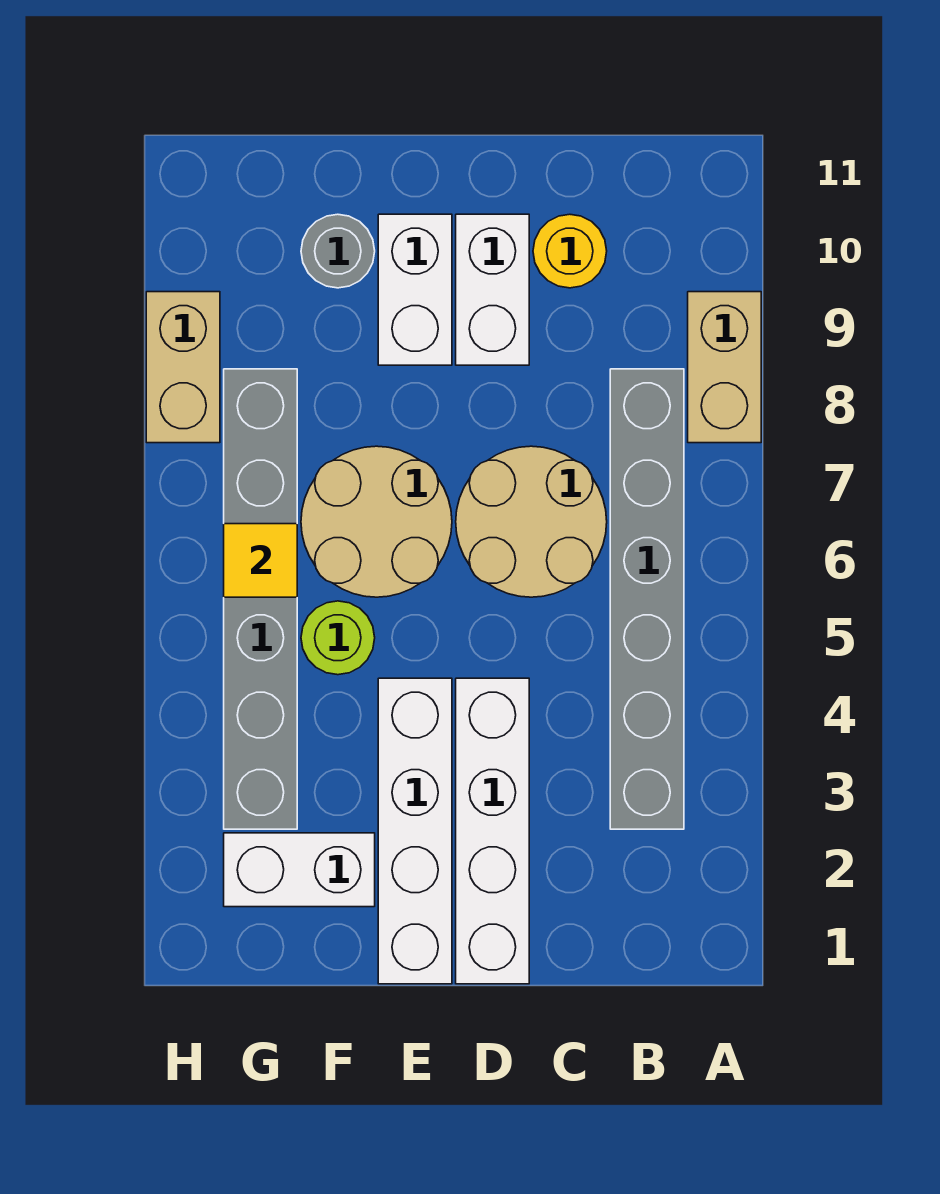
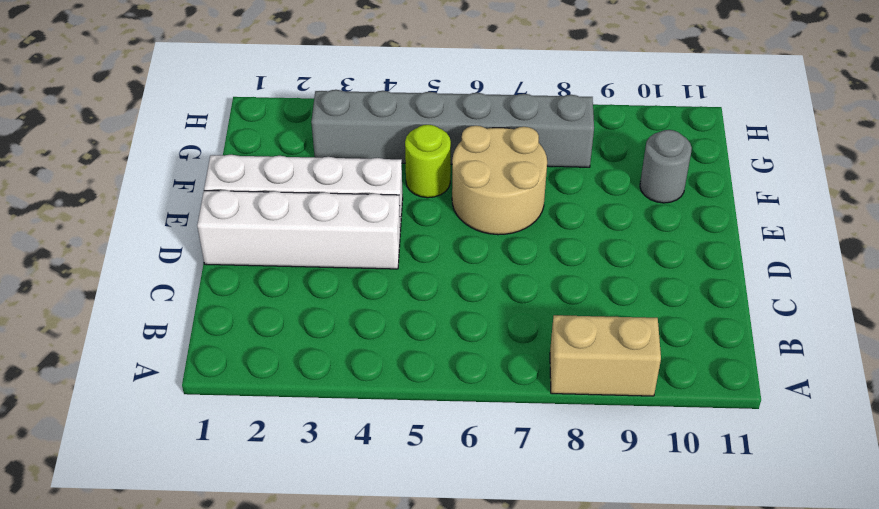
none -> grey 1x6 brick [610,369,684,829]
none -> tan 2x2 round brick [456,446,607,597]
none -> yellow 1x1 round brick [533,214,607,288]

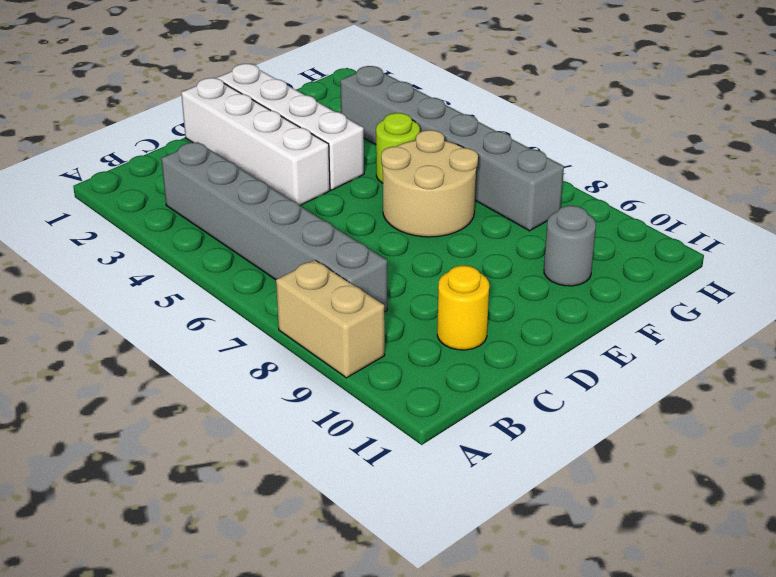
none -> tan 2x2 round brick [456,446,607,597]
none -> white 1x2 brick [456,214,529,365]
none -> white 1x2 brick [378,214,452,365]

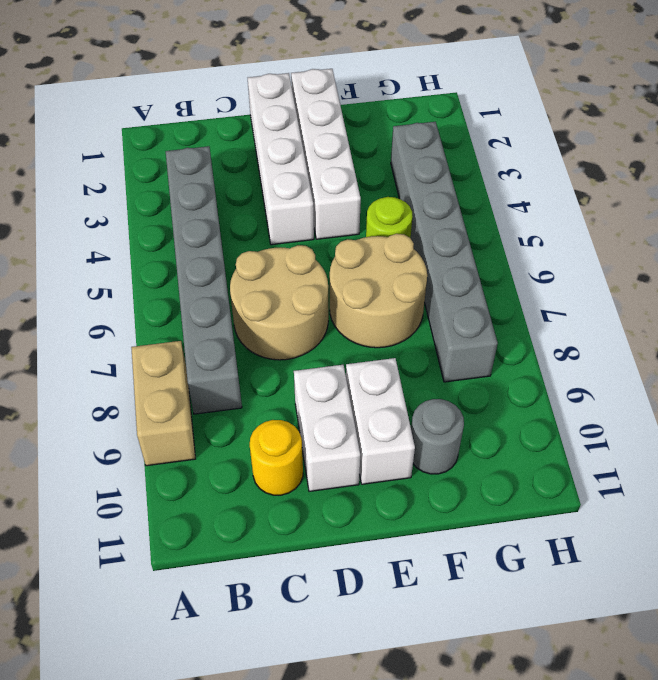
none -> white 1x2 brick [224,833,375,907]
none -> tan 1x2 brick [146,292,220,443]
none -> yellow 1x1 tile [224,524,297,597]

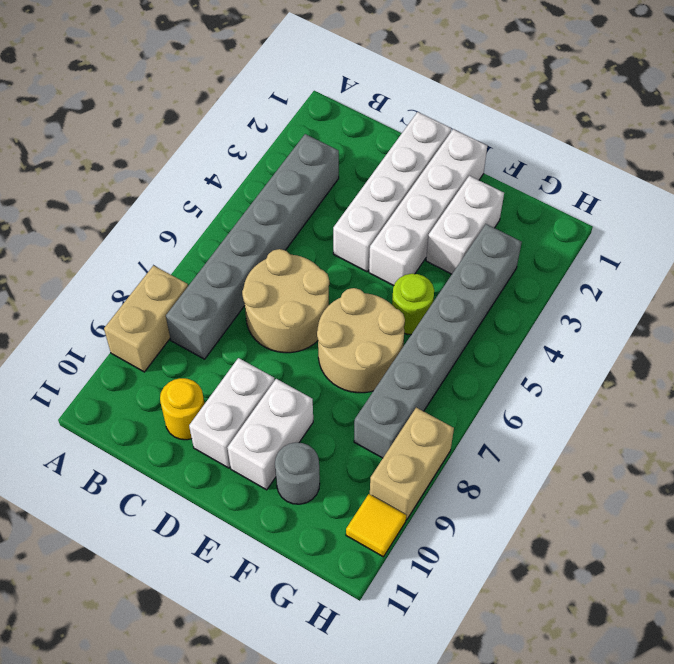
white 1x2 brick [426,176,504,274] -> white 1x2 brick turned to [224,833,375,907]
yellow 1x1 tile [346,494,406,557] -> yellow 1x1 tile moved to [224,524,297,597]

